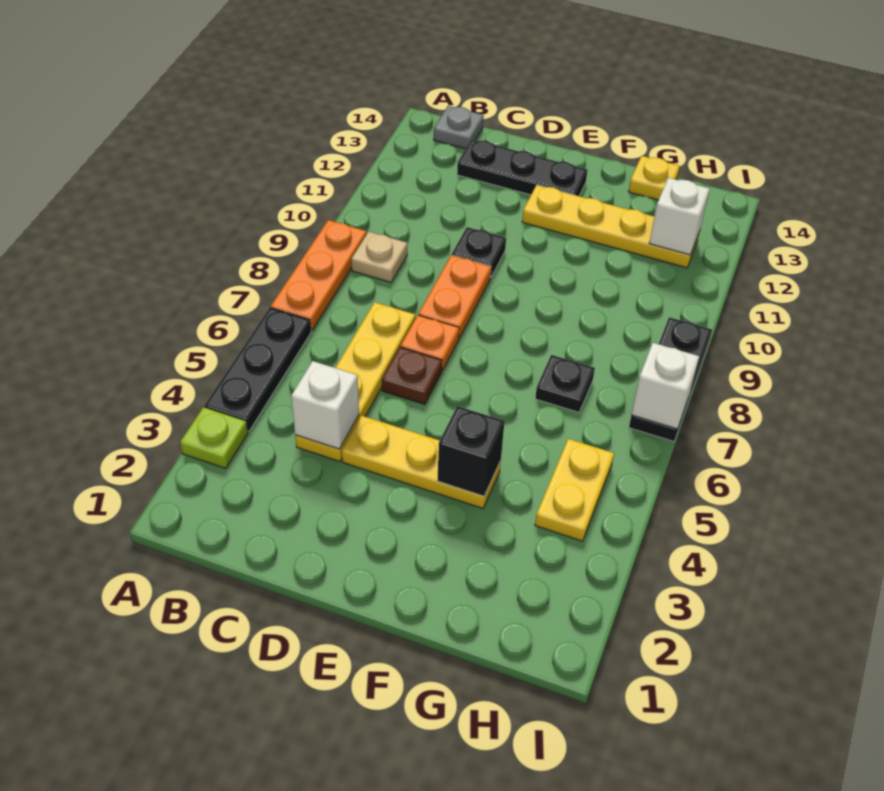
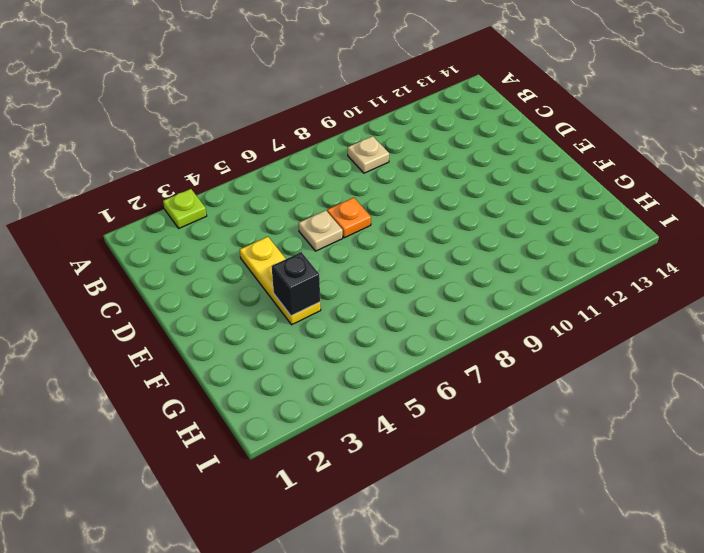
tan 1x1 plate [299,210,343,251] -> brown 1x1 plate [382,347,442,404]
none -> black 1x3 plate [205,308,311,432]
none -> orange 1x3 plate [271,220,367,331]
none -> grey 1x1 plate [434,106,484,149]

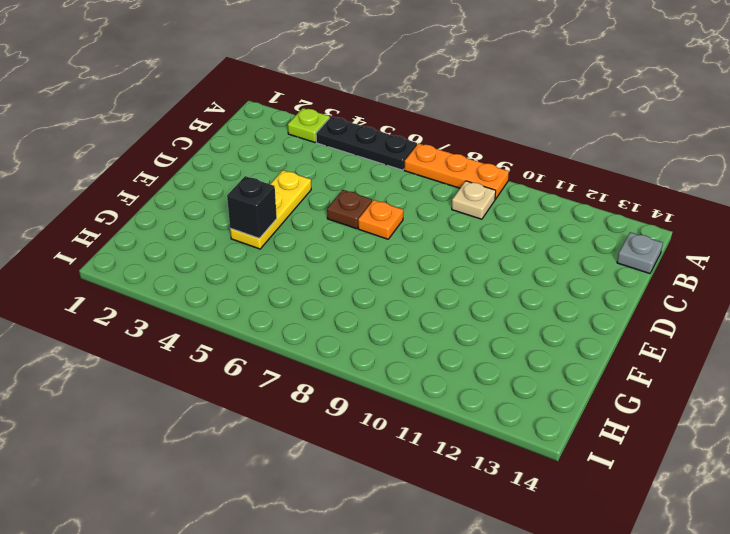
none -> yellow 1x4 plate [295,302,415,461]
none -> black 1x3 plate [457,139,587,196]
none -> orange 1x2 plate [418,255,491,338]

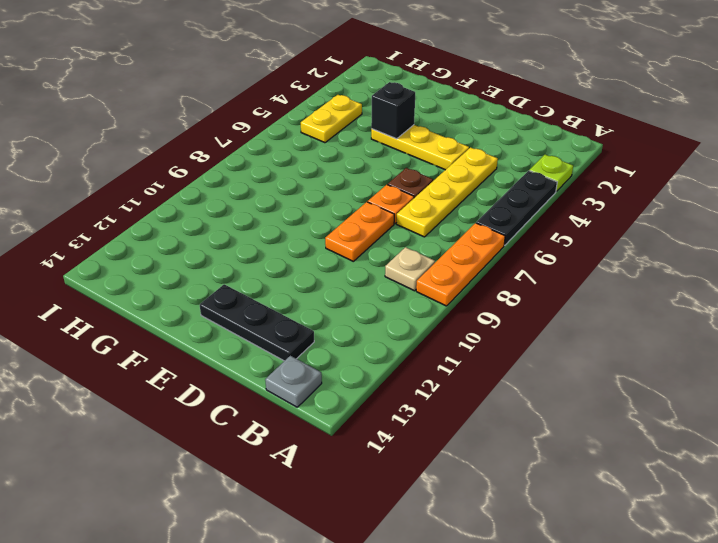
none -> black 1x1 plate [452,227,506,277]
none -> yellow 1x4 plate [522,185,700,268]
none -> black 1x1 plate [535,355,595,412]

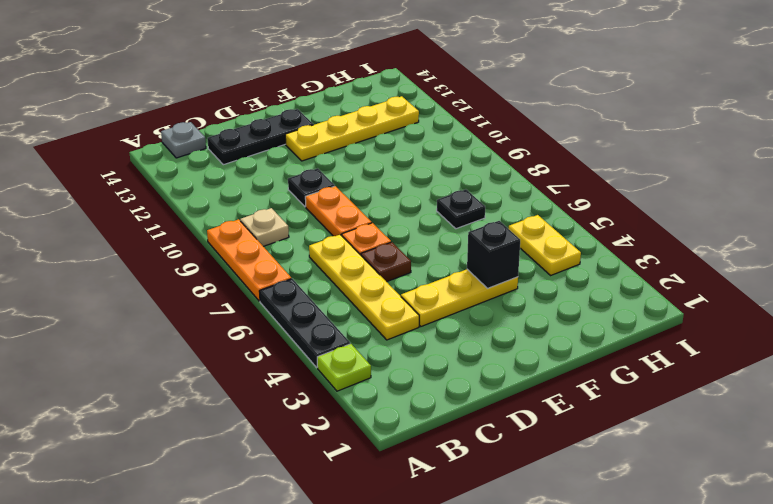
none -> yellow 1x1 plate [629,156,680,200]
none -> black 1x3 plate [629,317,712,441]
none -> white 1x1 brick [291,361,359,449]

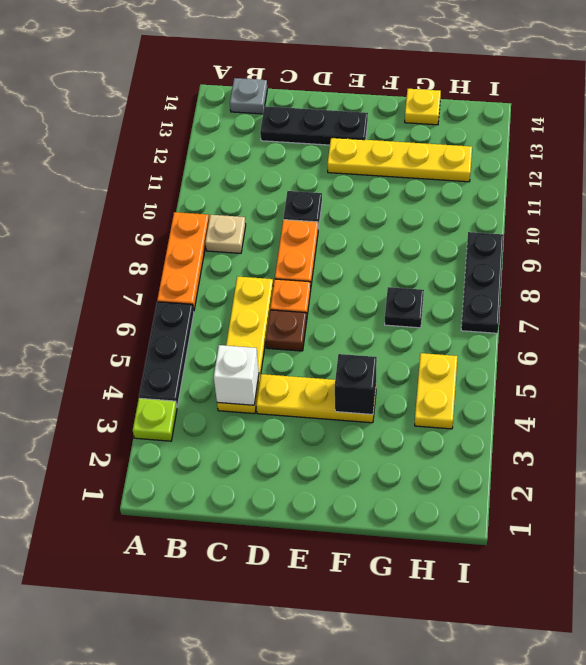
none -> white 1x1 brick [649,178,710,255]
none -> white 1x1 brick [632,343,699,429]

